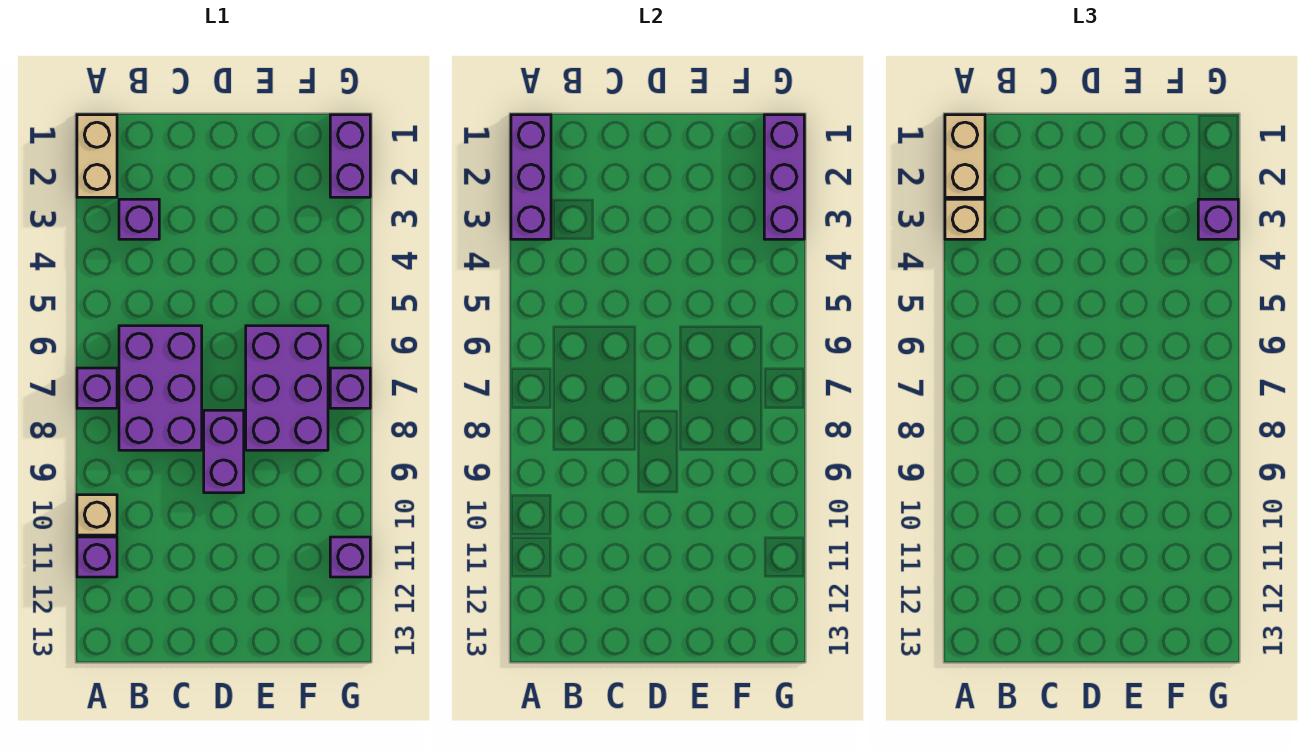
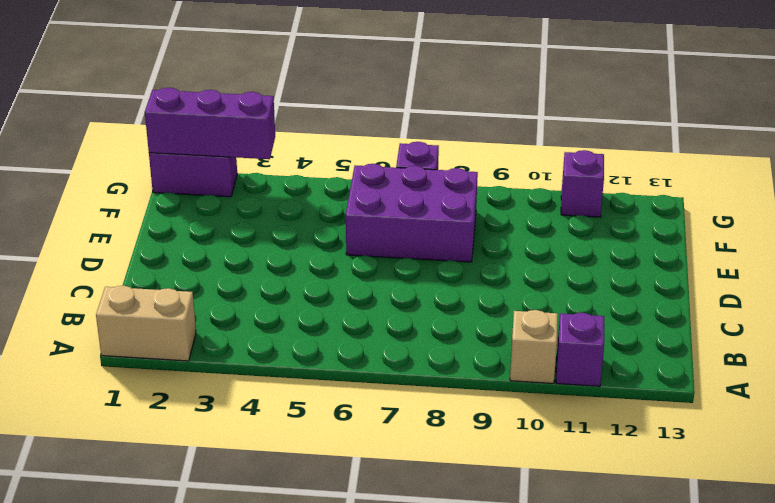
none -> purple 1x1 brick [77,368,117,408]
none -> purple 1x1 brick [119,199,159,239]
none -> purple 2x3 brick [119,326,202,450]

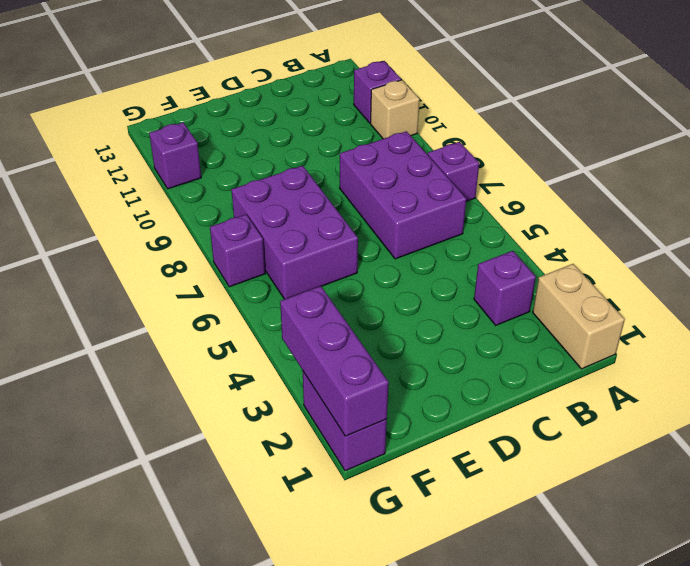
none -> purple 1x2 brick [204,410,244,493]
none -> purple 1x3 brick [511,115,551,239]
none -> tan 1x2 brick [945,115,985,197]

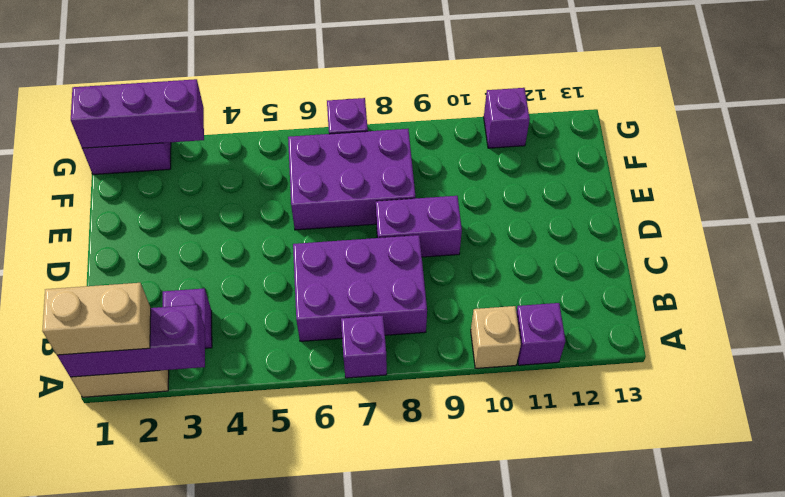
none -> tan 1x1 brick [945,199,985,239]
none -> purple 1x1 brick [1198,199,1238,239]

